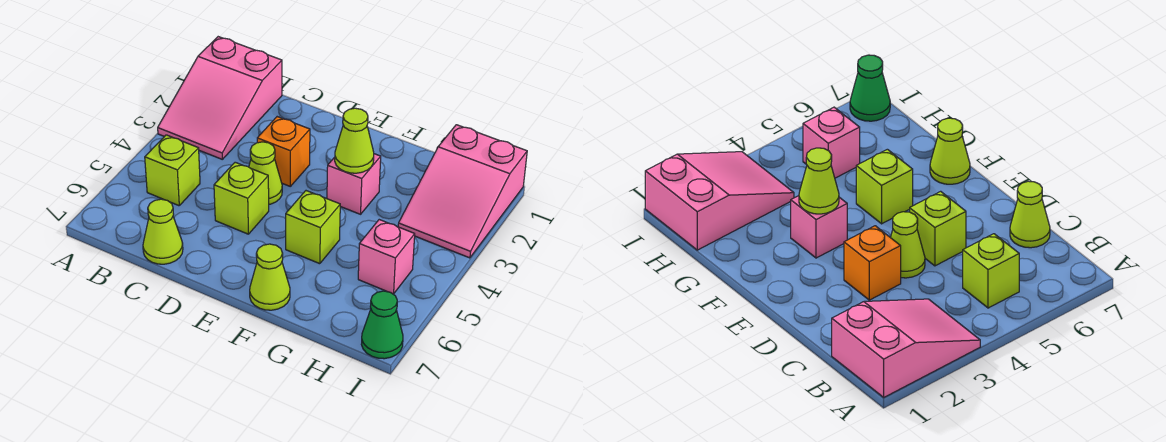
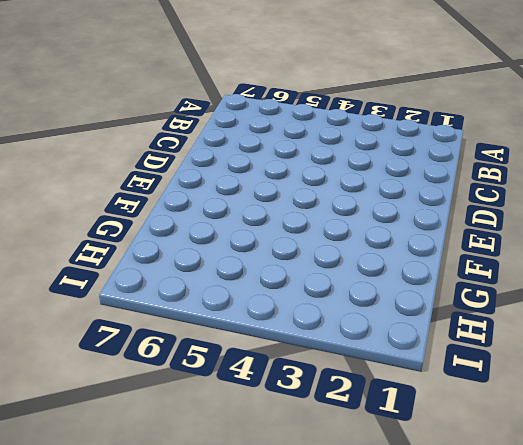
none -> pink 2x3 slope [158,37,282,159]
none -> lime 1x1 brick [145,135,200,206]
none -> lime 1x1 cone [143,199,183,264]

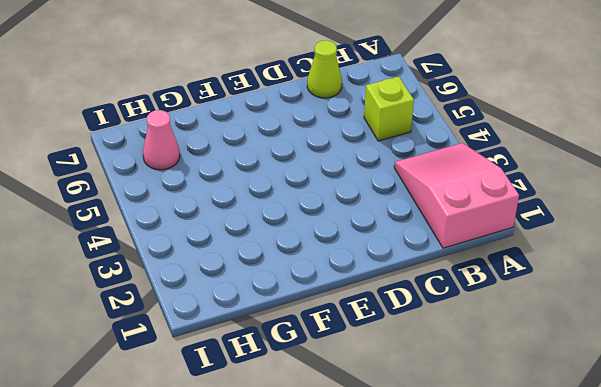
pink 1x1 cone [143,110,180,170] -> none
none -> orange 1x1 brick [257,117,310,186]
none -> lime 1x1 cone [249,142,282,204]
none -> lime 1x1 brick [214,162,269,234]

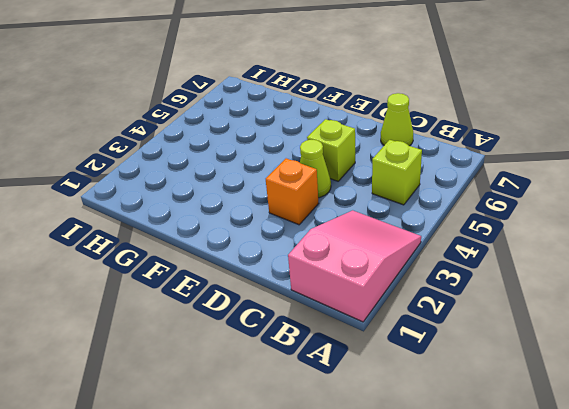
none -> pink 1x1 brick [327,154,381,214]
none -> lime 1x1 brick [286,191,340,264]
none -> lime 1x1 cone [250,244,290,310]

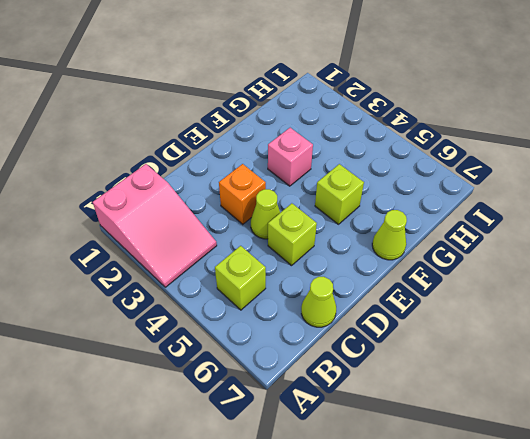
none -> pink 2x3 slope [398,125,527,258]
none -> pink 1x1 brick [358,220,415,294]
none -> green 1x1 cone [361,291,403,359]

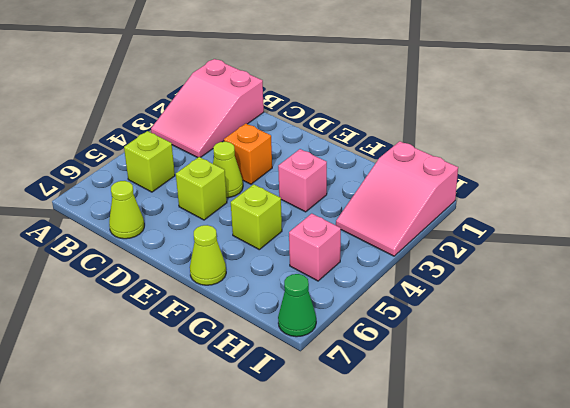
none -> lime 1x1 cone [335,108,374,173]

